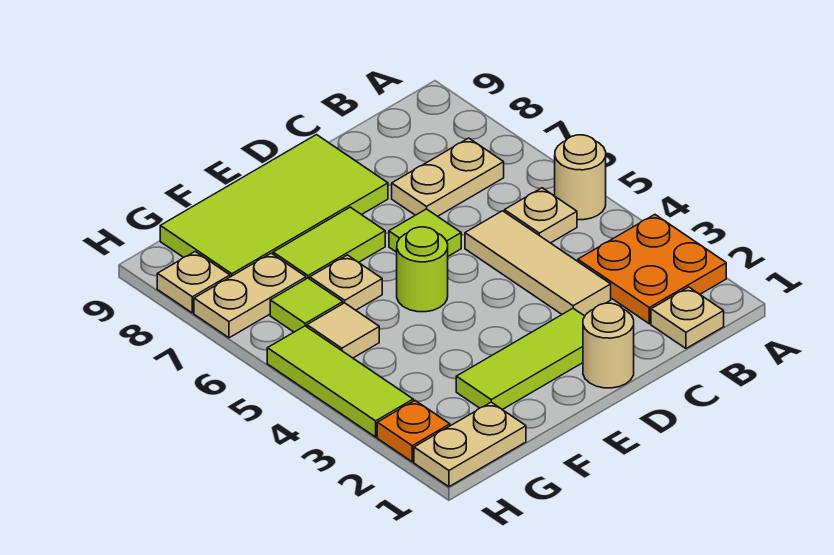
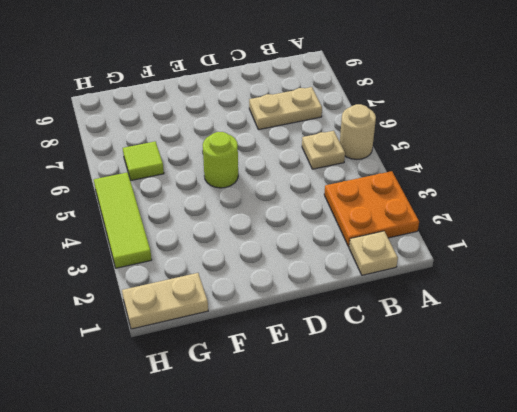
none -> tan 1x3 tile [465,211,611,316]
none -> tan 1x1 round brick [583,303,634,388]
none -> lime 1x3 tile [456,308,585,410]

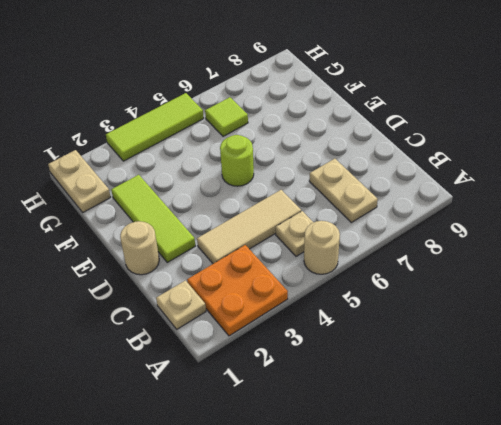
none -> lime 1x1 tile [389,209,461,256]
none -> lime 2x4 tile [160,135,388,277]
none -> lime 1x2 tile [273,207,385,279]

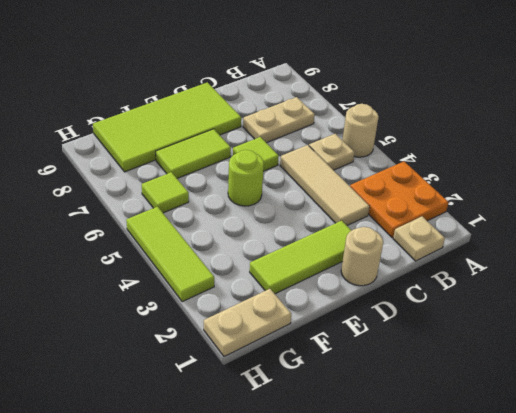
none -> tan 1x1 plate [310,255,382,310]
none -> tan 1x1 tile [307,303,379,358]
none -> tan 1x2 plate [194,253,306,338]

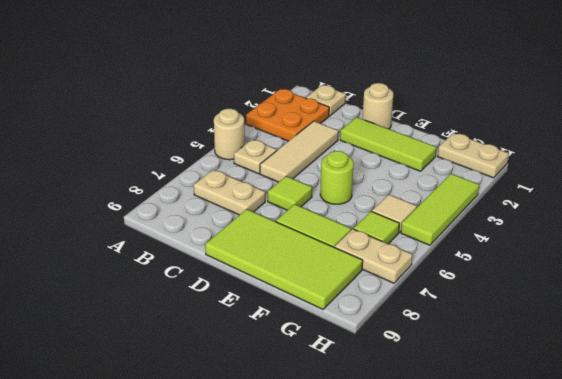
none -> tan 1x1 plate [310,255,382,310]
none -> orange 1x1 plate [377,401,450,462]
none -> tan 1x1 plate [157,252,230,313]

